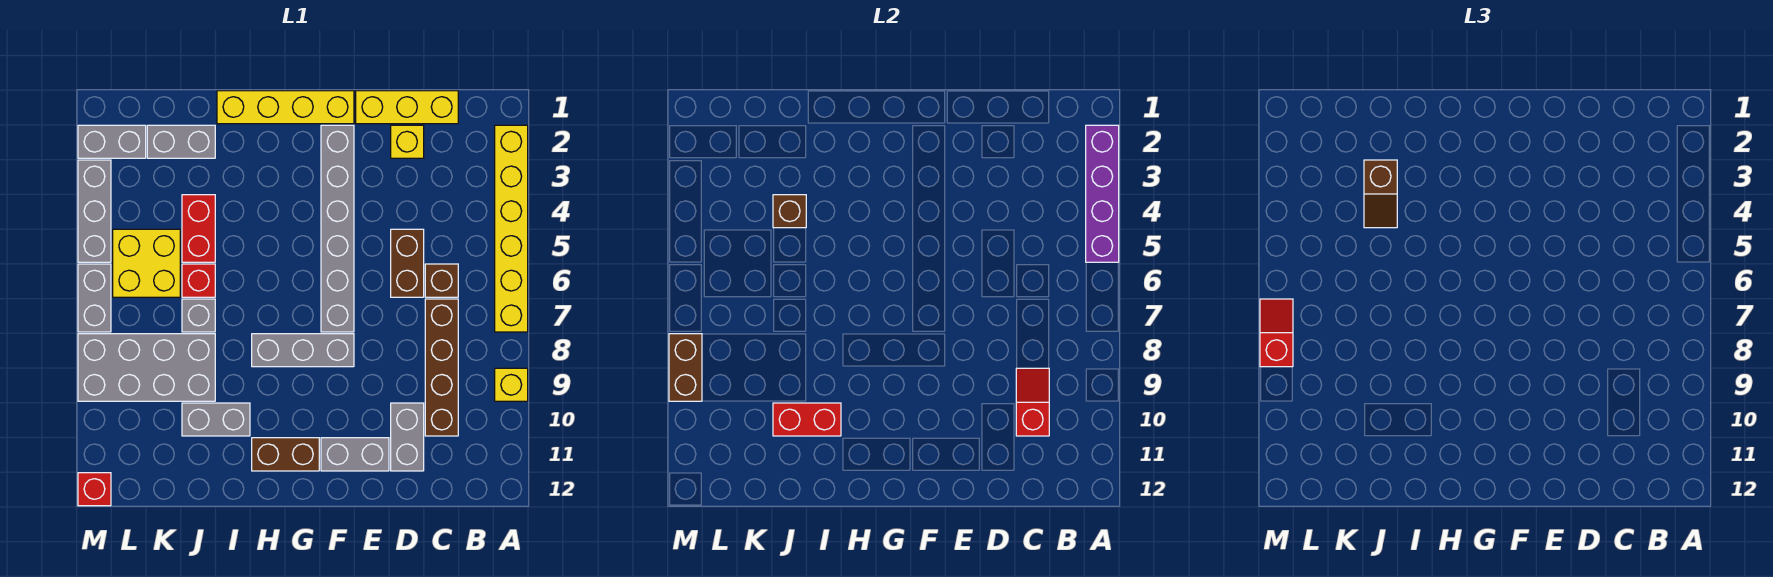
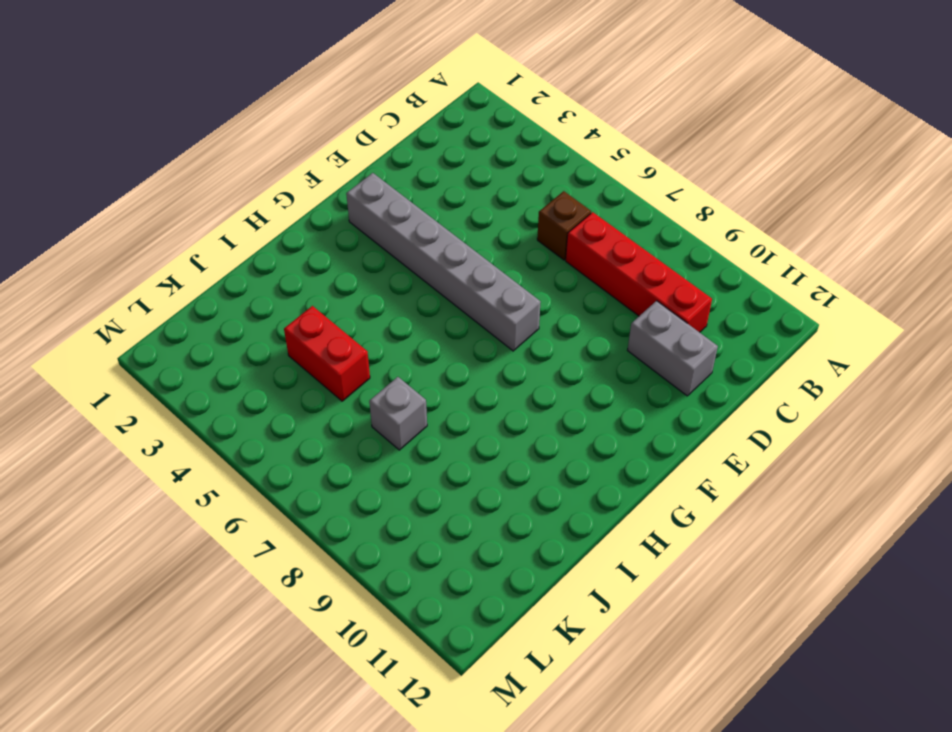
red 1x4 brick [566,212,712,332] -> brown 1x4 brick [425,299,458,436]
none -> yellow 1x6 brick [495,125,528,332]
none -> yellow 1x1 brick [495,368,528,401]
none -> yellow 1x3 brick [356,91,458,124]
none -> yellow 1x1 brick [391,125,424,158]

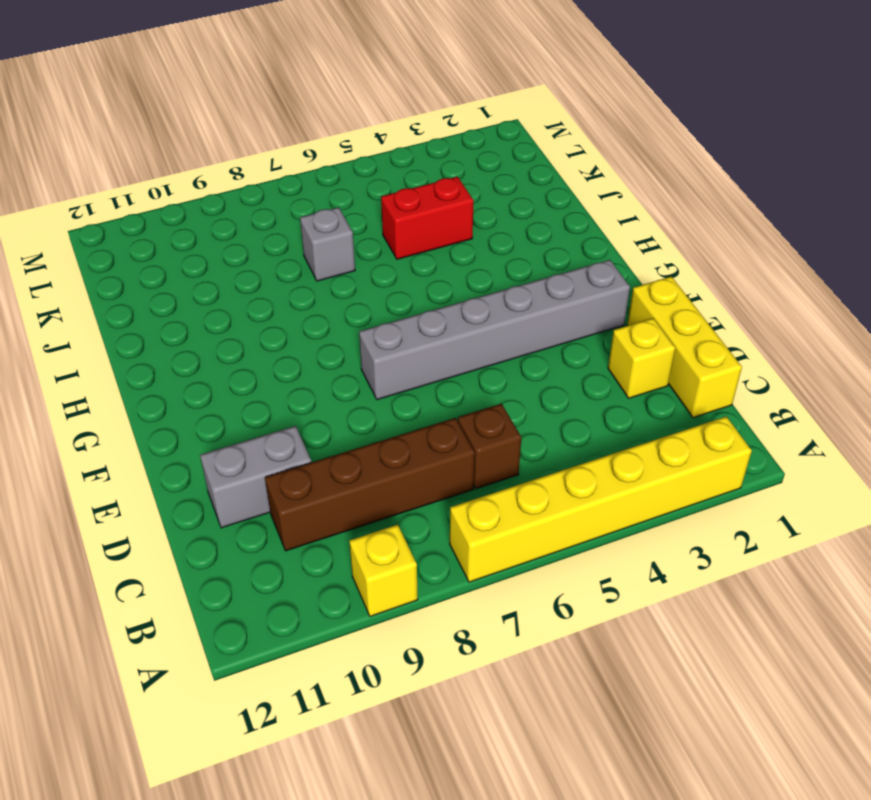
none -> brown 1x2 brick [391,229,424,297]
none -> grey 1x2 brick [321,438,389,471]
none -> yellow 1x4 brick [217,91,354,124]
none -> grey 1x3 brick [252,334,354,367]

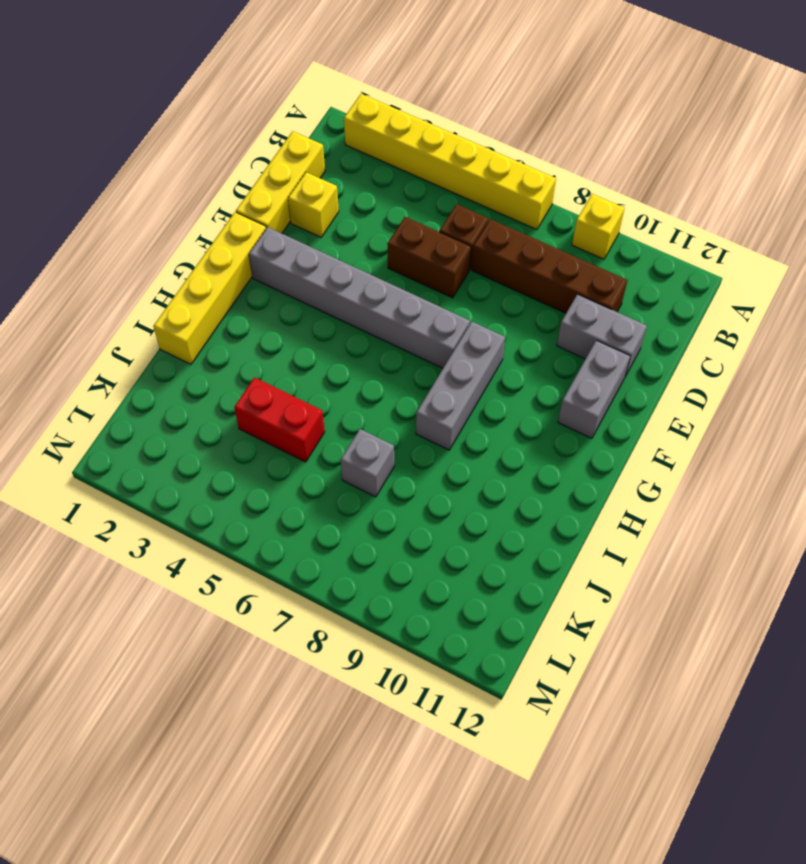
none -> brown 1x2 brick [252,438,319,471]
none -> grey 1x2 brick [182,403,250,436]
none -> grey 1x2 brick [147,125,215,158]
none -> red 1x1 brick [182,264,215,297]

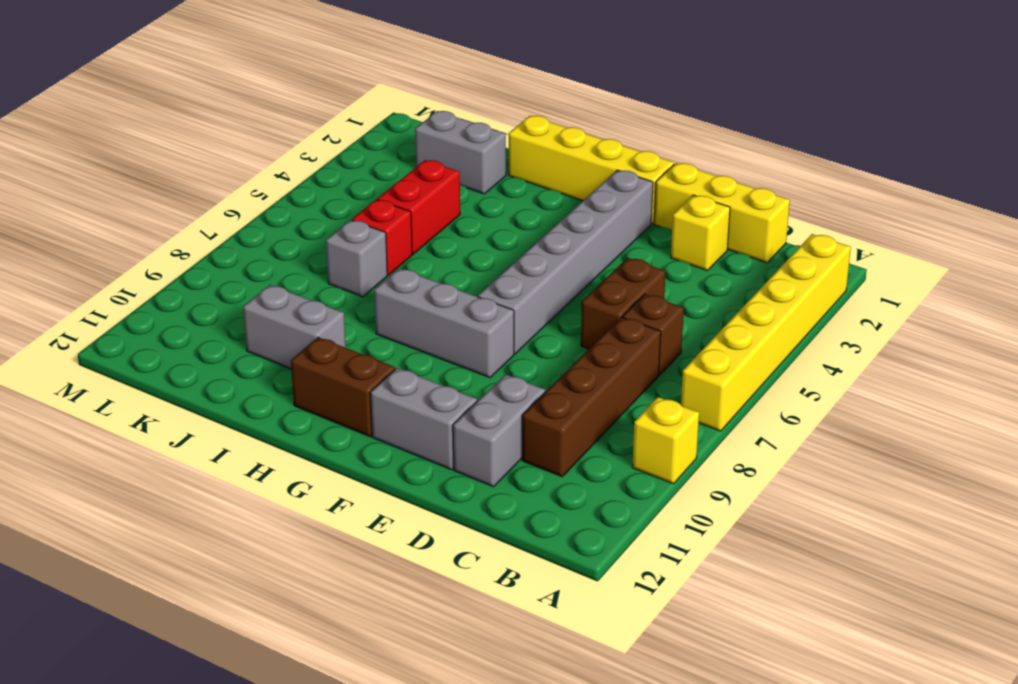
none -> grey 2x4 brick [78,334,215,401]
none -> yellow 2x2 brick [113,229,180,297]
none -> grey 1x2 brick [78,125,146,158]
none -> grey 1x3 brick [78,160,111,262]

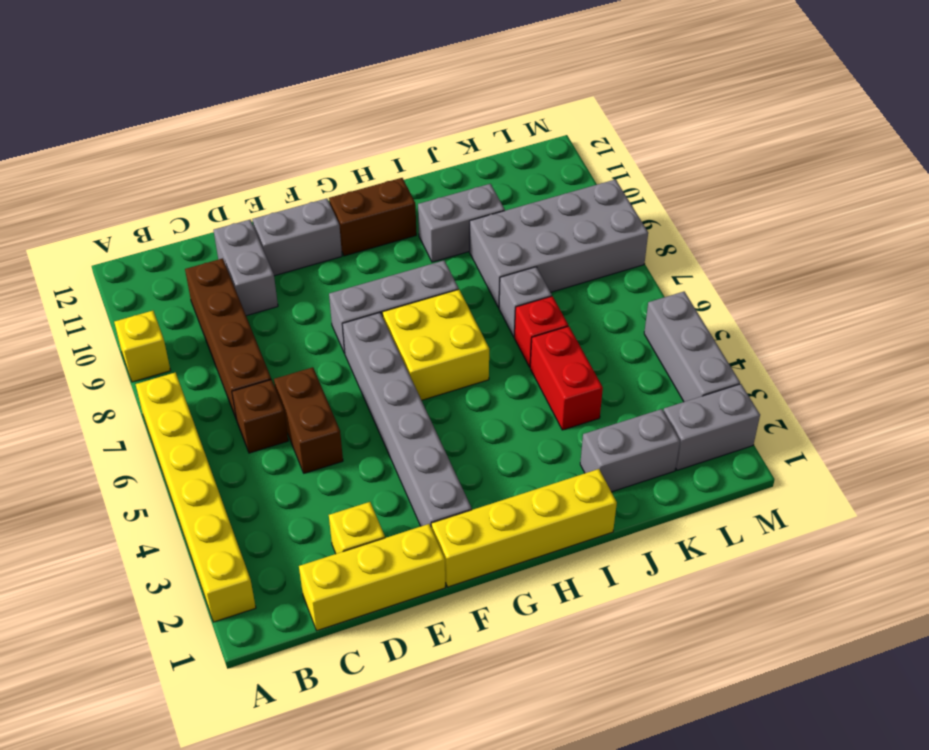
yellow 2x2 brick [382,290,489,400] -> yellow 2x2 brick moved to [113,229,180,297]
none -> grey 1x2 brick [78,264,111,332]
none -> red 1x1 brick [78,473,111,506]
none -> purple 1x4 brick [1086,125,1119,262]
none -> red 1x2 slope [1016,368,1049,436]

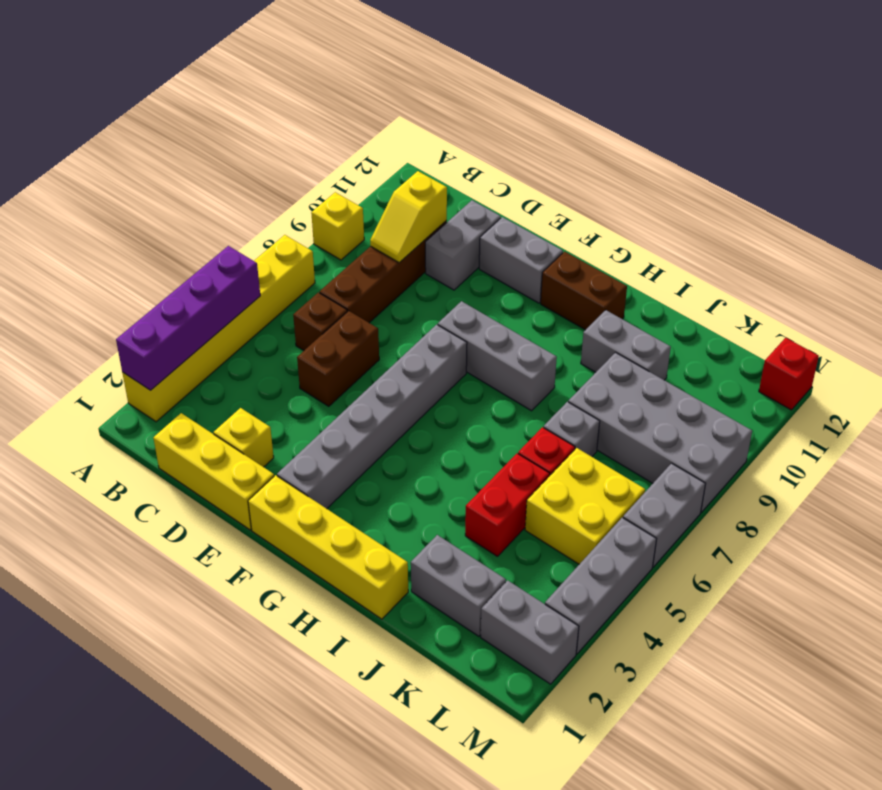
yellow 1x2 slope [370,171,447,263] -> red 1x2 slope [1016,368,1049,436]
none -> red 1x2 brick [773,403,841,436]
none -> brown 1x1 brick [773,195,806,228]
none -> brown 1x2 brick [669,334,702,401]
none -> brown 1x2 slope [1364,160,1397,228]

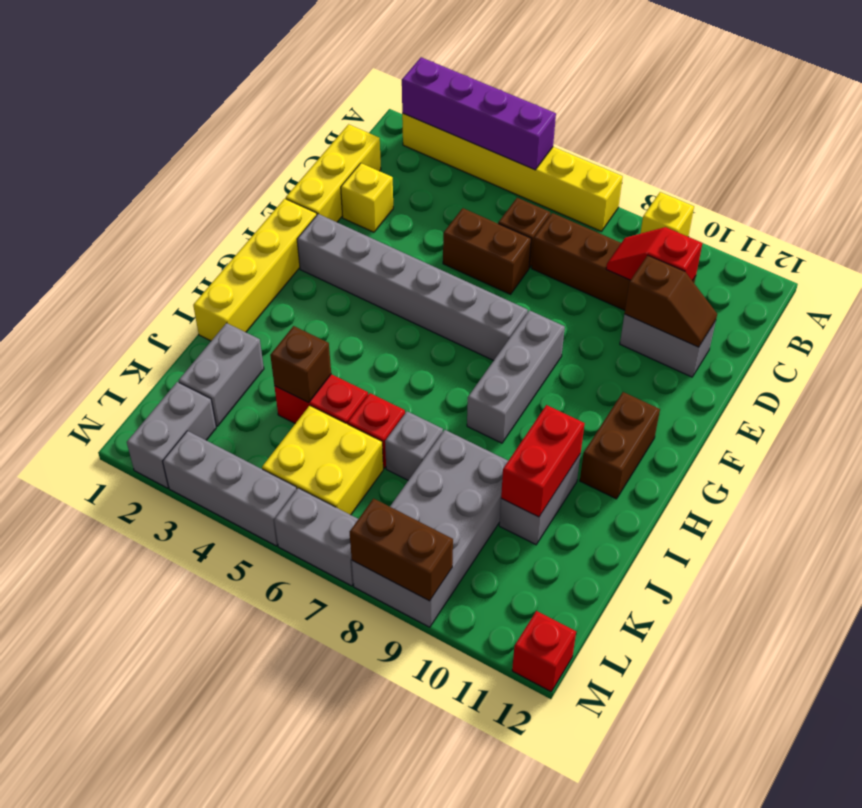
brown 1x2 slope [624,255,717,347] -> brown 1x2 slope moved to [1364,160,1397,228]
none -> grey 1x2 brick [321,438,389,471]
none -> red 1x2 slope [1260,299,1293,367]

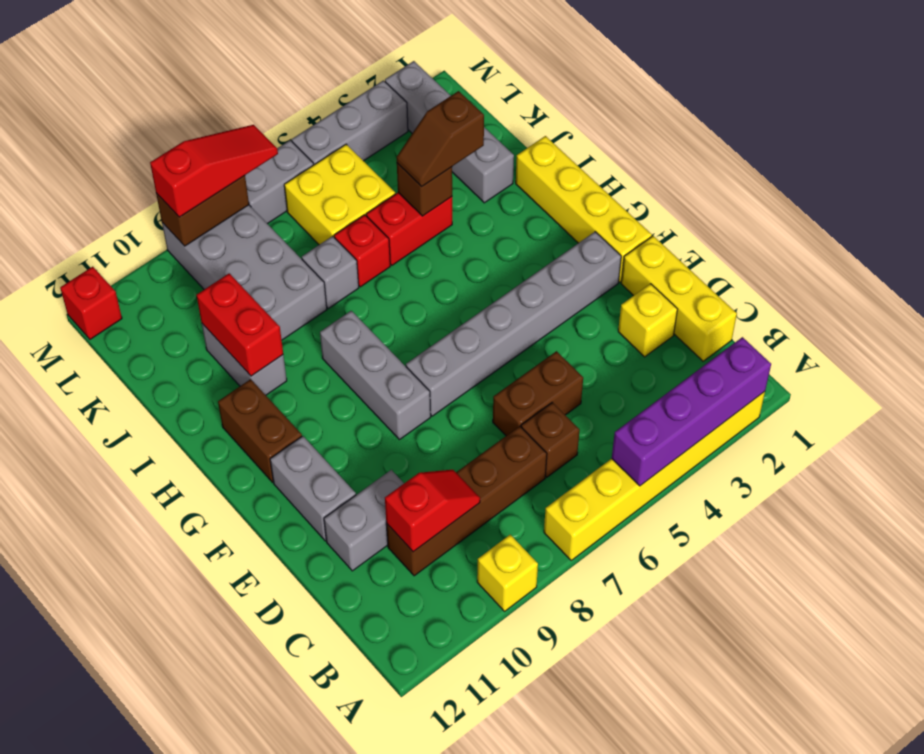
red 1x3 slope [150,125,278,217] -> red 1x2 slope [1260,299,1293,367]

